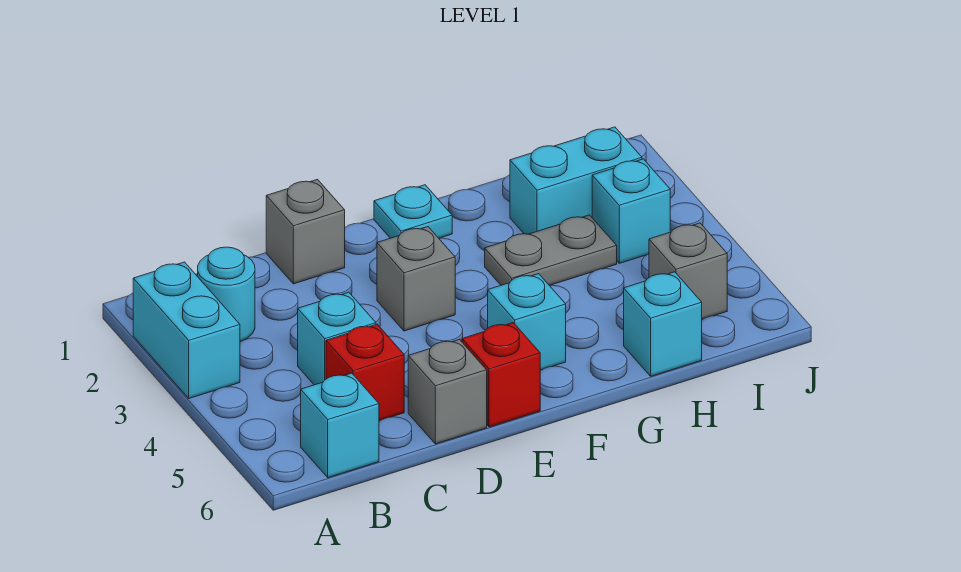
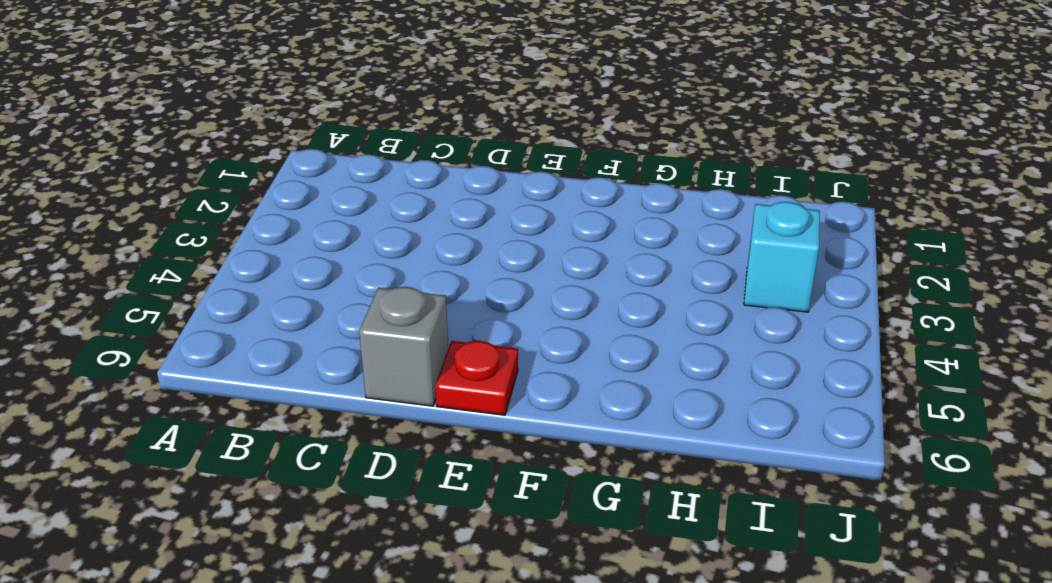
red 1x1 plate [435,341,518,415] -> red 1x1 brick [462,323,540,427]
none -> cyan 1x2 brick [133,262,240,398]
none -> cyan 1x1 round brick [198,247,255,341]
none -> cyan 1x1 brick [301,373,379,478]

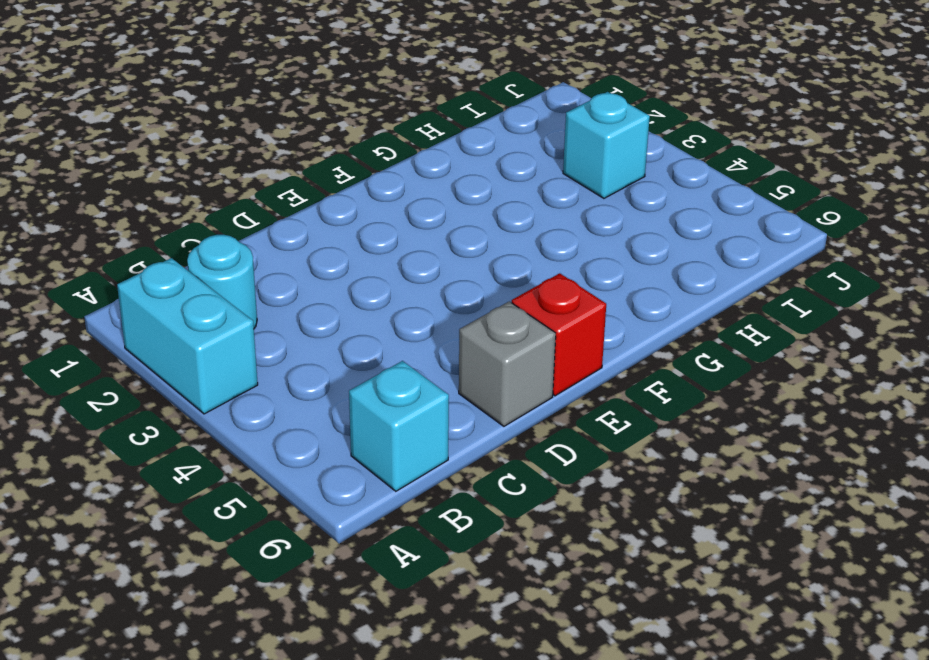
none -> cyan 1x1 brick [298,292,376,385]
none -> red 1x1 brick [326,324,404,421]
none -> grey 1x1 brick [266,179,345,284]

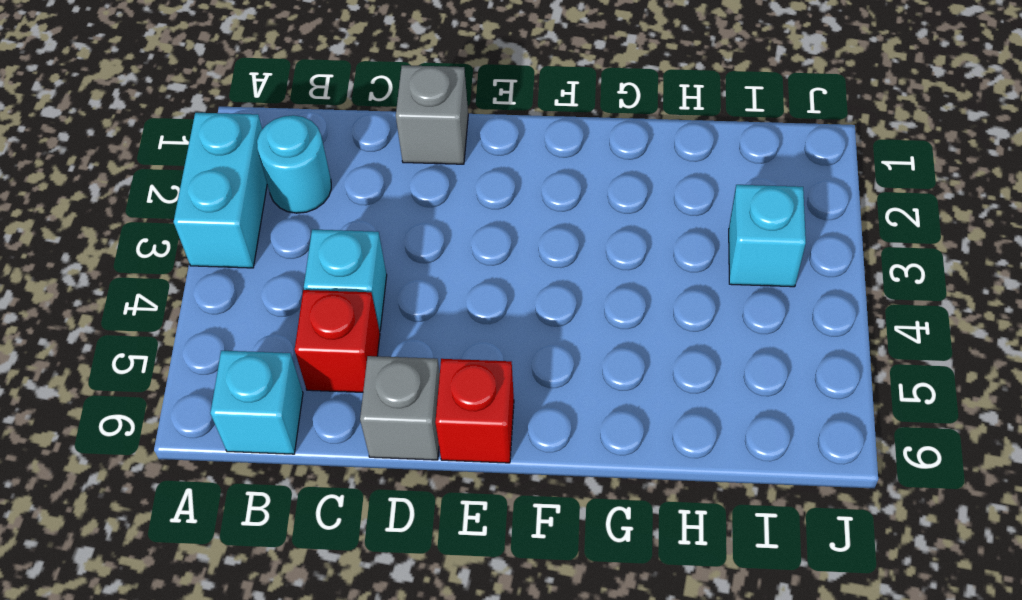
none -> grey 1x1 brick [377,227,455,331]
none -> cyan 1x1 plate [374,185,452,238]
none -> cyan 1x1 brick [488,274,566,370]

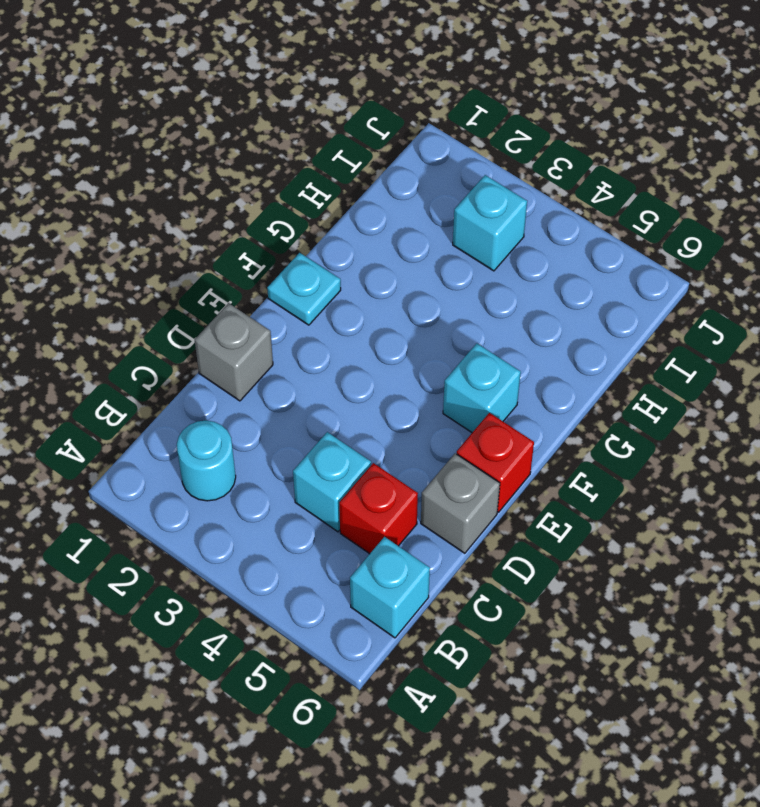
none -> cyan 1x2 brick [133,262,240,398]
none -> grey 1x1 brick [377,227,455,331]
none -> grey 1x2 plate [485,215,617,285]

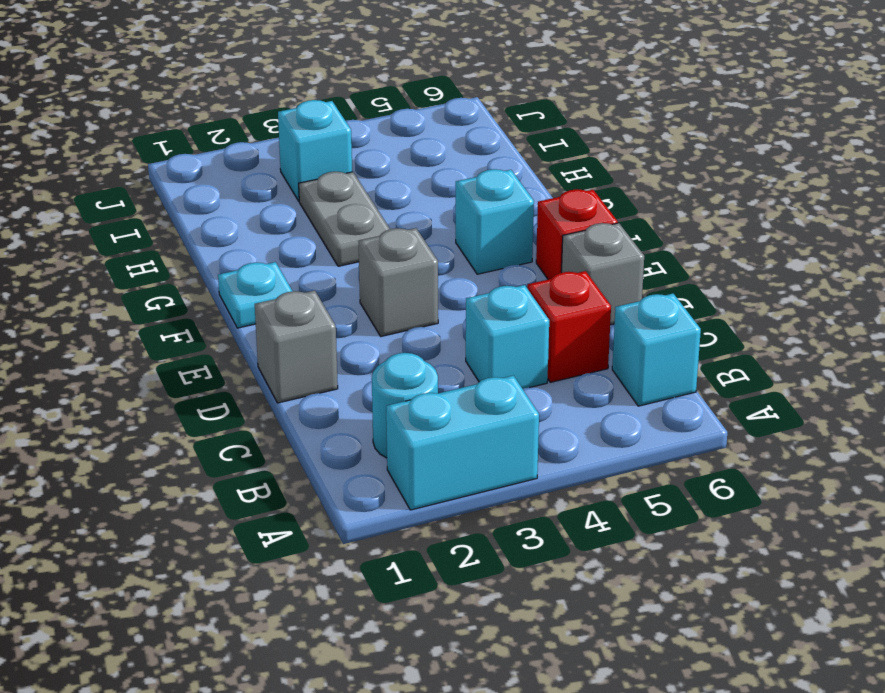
none -> cyan 1x2 brick [510,127,642,234]
none -> cyan 1x1 brick [624,272,702,376]
none -> grey 1x1 brick [649,223,727,319]

